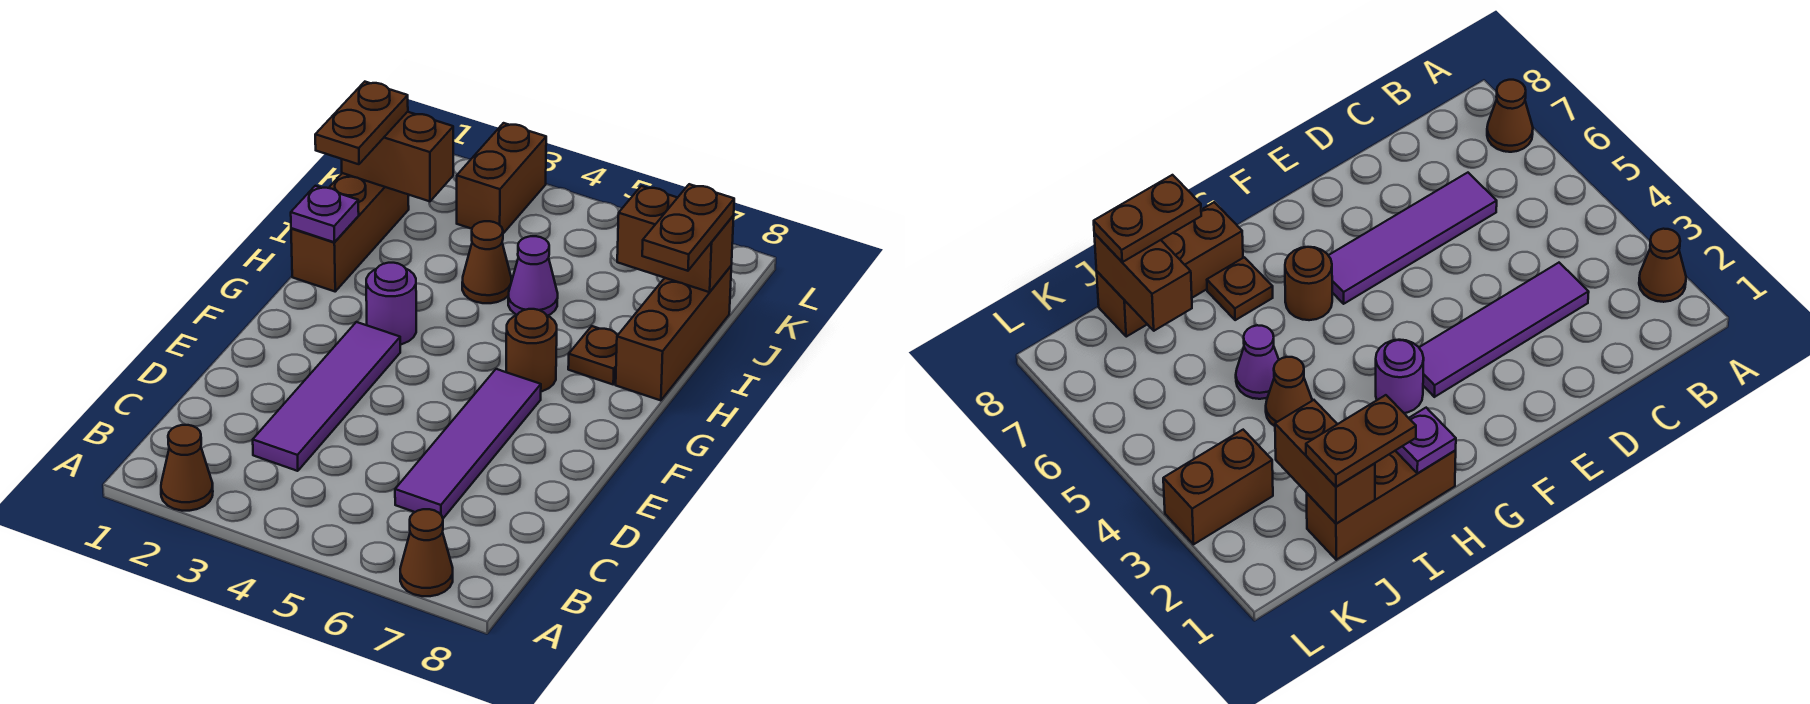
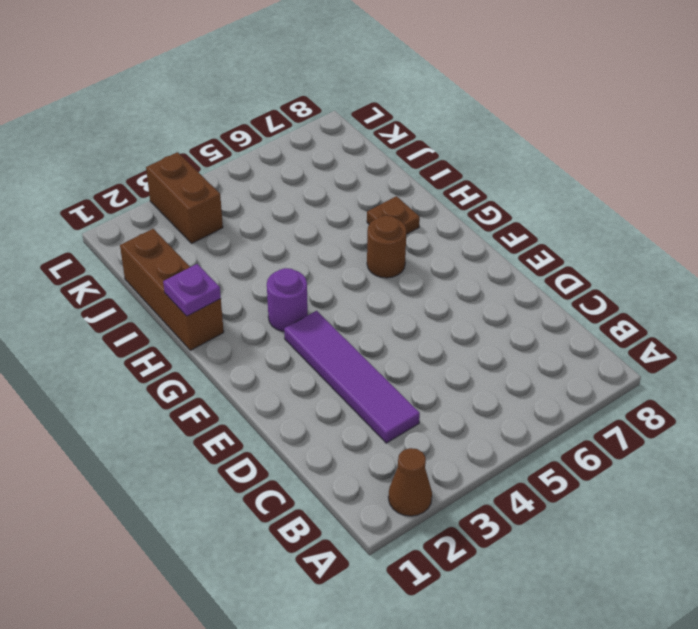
none -> brown 1x1 cone [400,509,453,596]
none -> purple 1x4 tile [395,369,541,518]
none -> brown 1x3 brick [616,266,731,400]

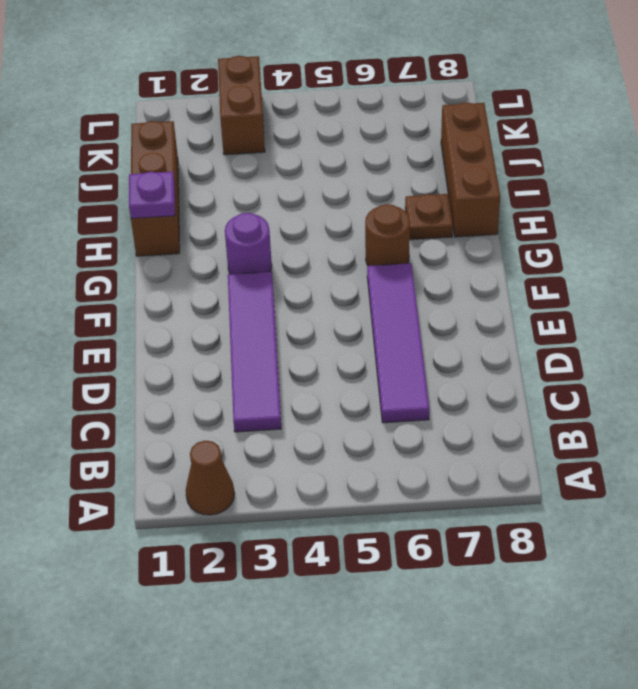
none -> brown 1x1 cone [400,509,453,596]
none -> brown 1x1 cone [462,221,511,303]
none -> purple 1x1 cone [508,236,558,316]

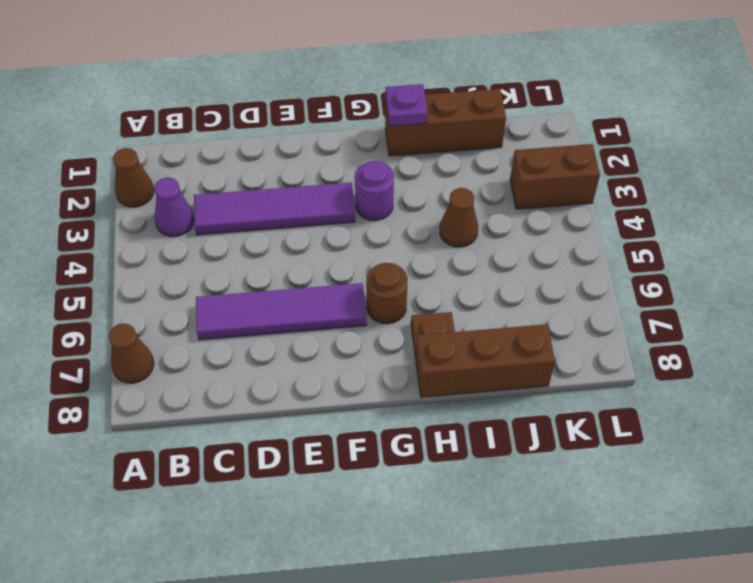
purple 1x1 cone [154,177,194,237] -> purple 1x1 cone moved to [508,236,558,316]
none -> brown 1x2 brick [342,112,453,202]
none -> brown 1x2 brick [617,186,734,292]
none -> brown 1x2 plate [315,82,408,164]

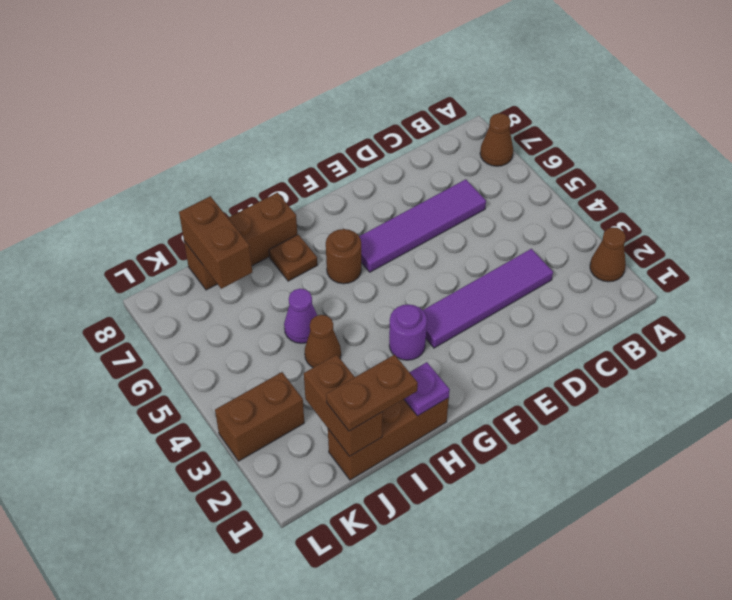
none -> brown 1x2 plate [642,184,734,271]

